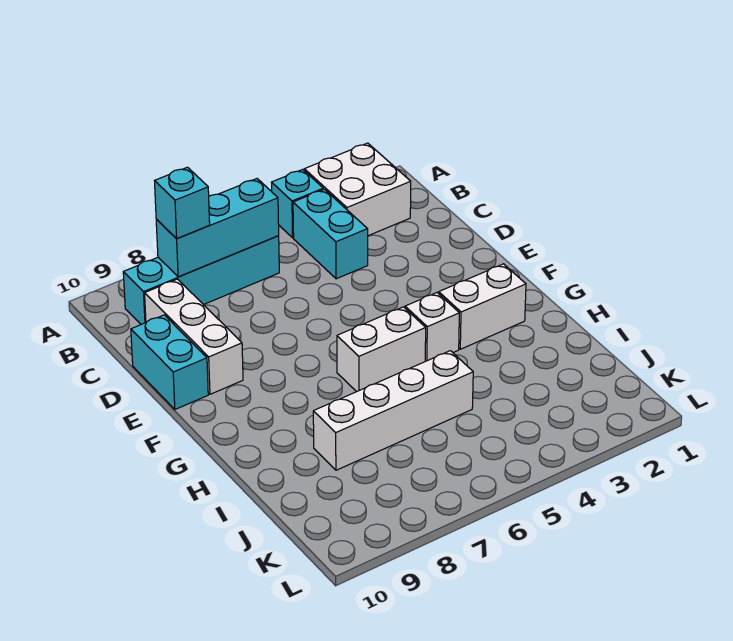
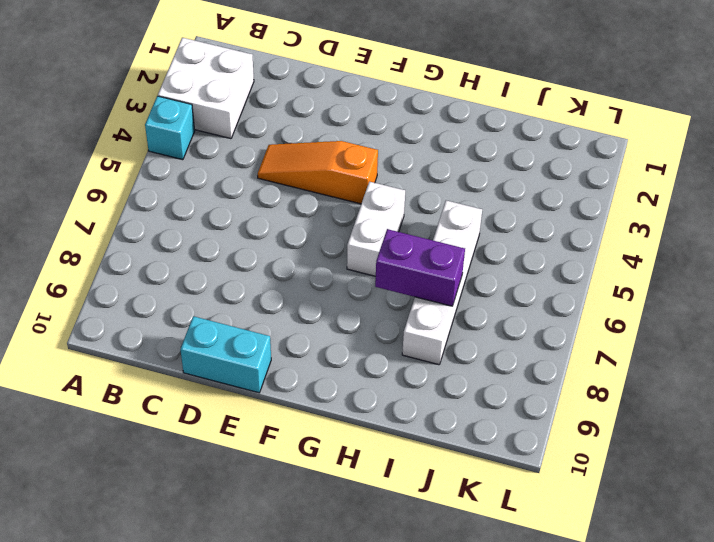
orange 1x3 slope [258,141,378,204] -> none
purple 1x2 brick [375,229,465,306] -> none
none -> cyan 1x2 brick [293,189,368,279]
none -> cyan 1x4 brick [123,236,279,324]
none -> white 1x3 brick [145,279,243,394]

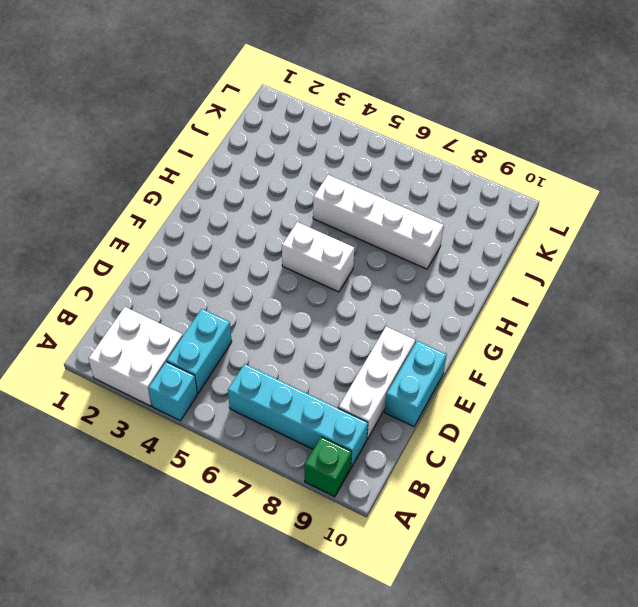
green 1x1 brick [305,437,352,497] -> none
none -> white 1x2 brick [439,264,526,349]
none -> white 1x1 brick [405,293,459,361]
none -> cyan 1x3 brick [156,179,279,277]

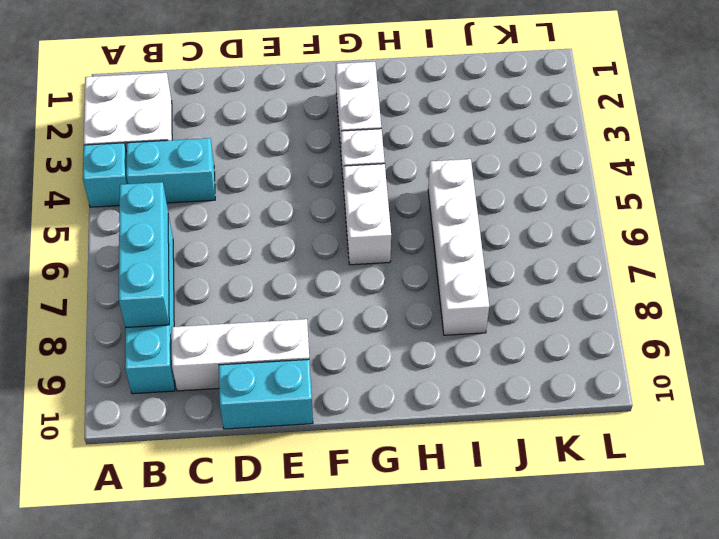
none -> cyan 1x1 brick [155,167,210,239]

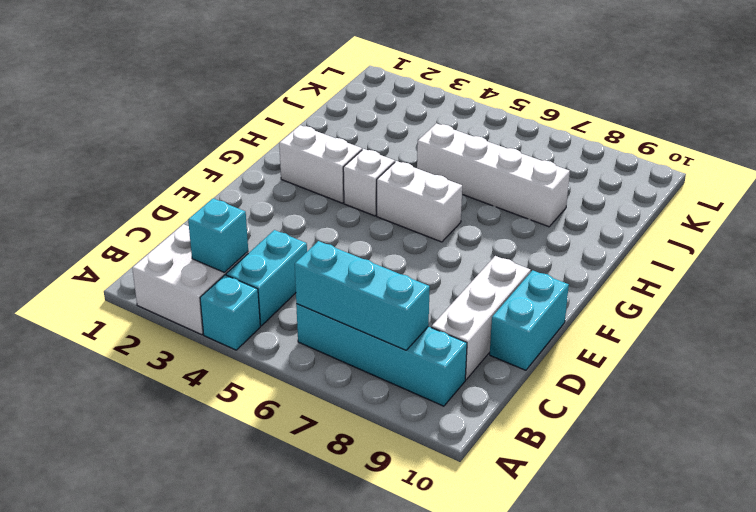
cyan 1x1 brick [188,198,248,272] -> cyan 1x1 brick moved to [155,167,210,239]

